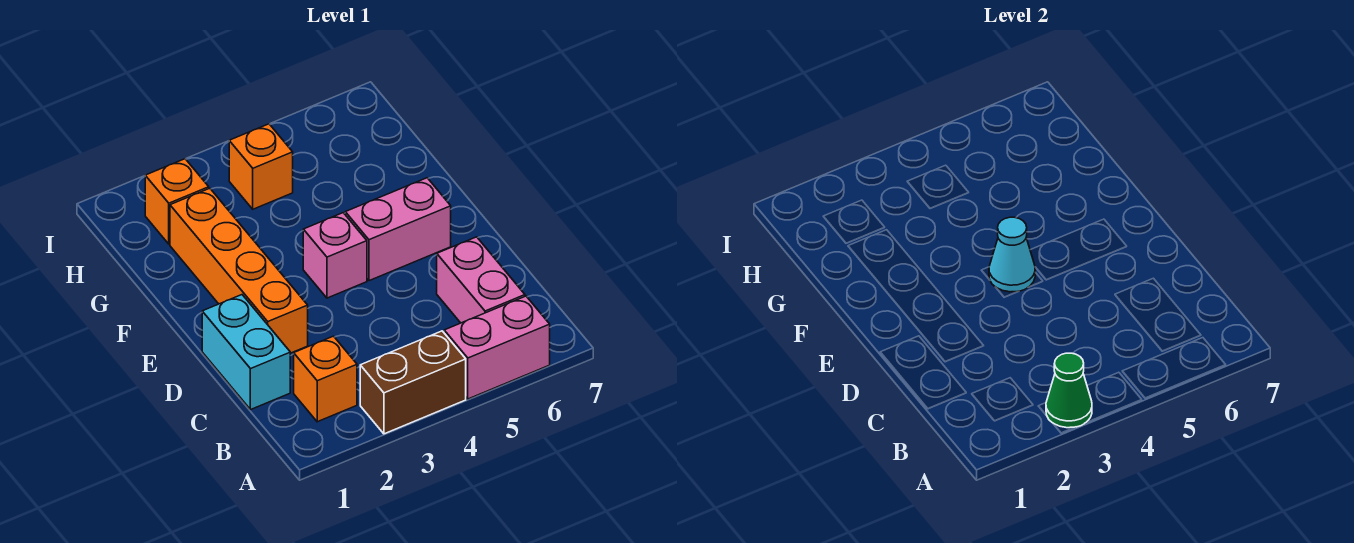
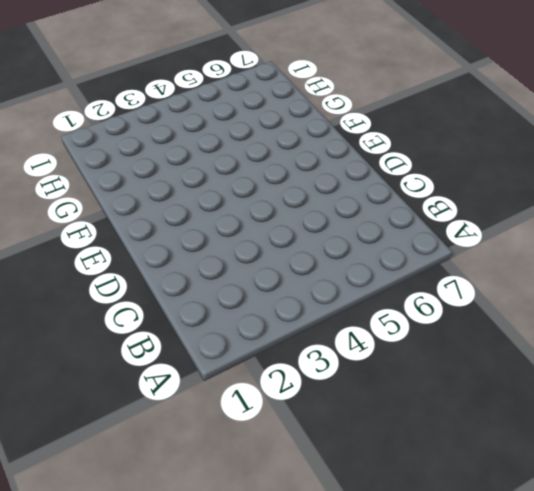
none -> brown 1x2 brick [360,331,466,434]
none -> pink 1x2 brick [444,296,550,399]
none -> orange 1x1 brick [294,336,357,422]

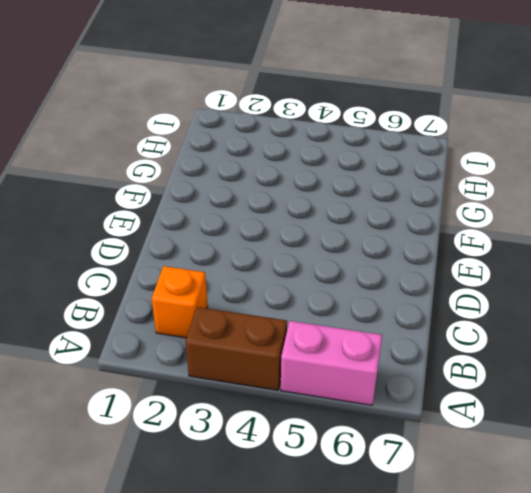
none -> pink 1x2 brick [437,237,525,323]
none -> cyan 1x2 brick [202,295,290,410]
none -> orange 1x4 brick [170,188,308,353]

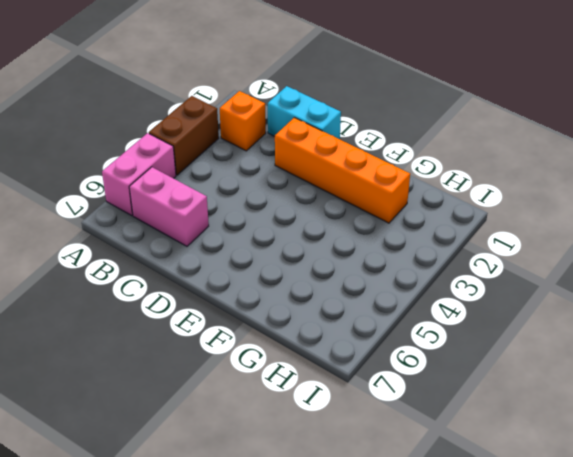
none -> pink 1x1 brick [303,213,367,298]
none -> pink 1x2 brick [345,178,451,281]
none -> orange 1x1 brick [145,159,209,244]

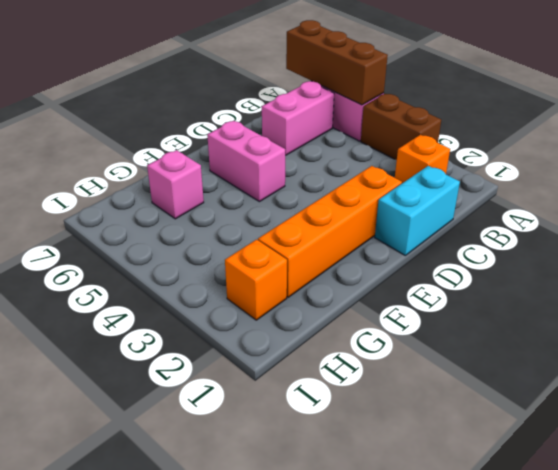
brown 1x3 brick [286,20,388,105] -> none
pink 1x1 brick [147,150,204,219] -> pink 1x1 brick moved to [303,213,367,298]
none -> orange 1x1 brick [229,124,293,209]
none -> green 1x1 cone [1046,353,1092,428]
none -> cyan 1x1 cone [989,217,1035,292]

